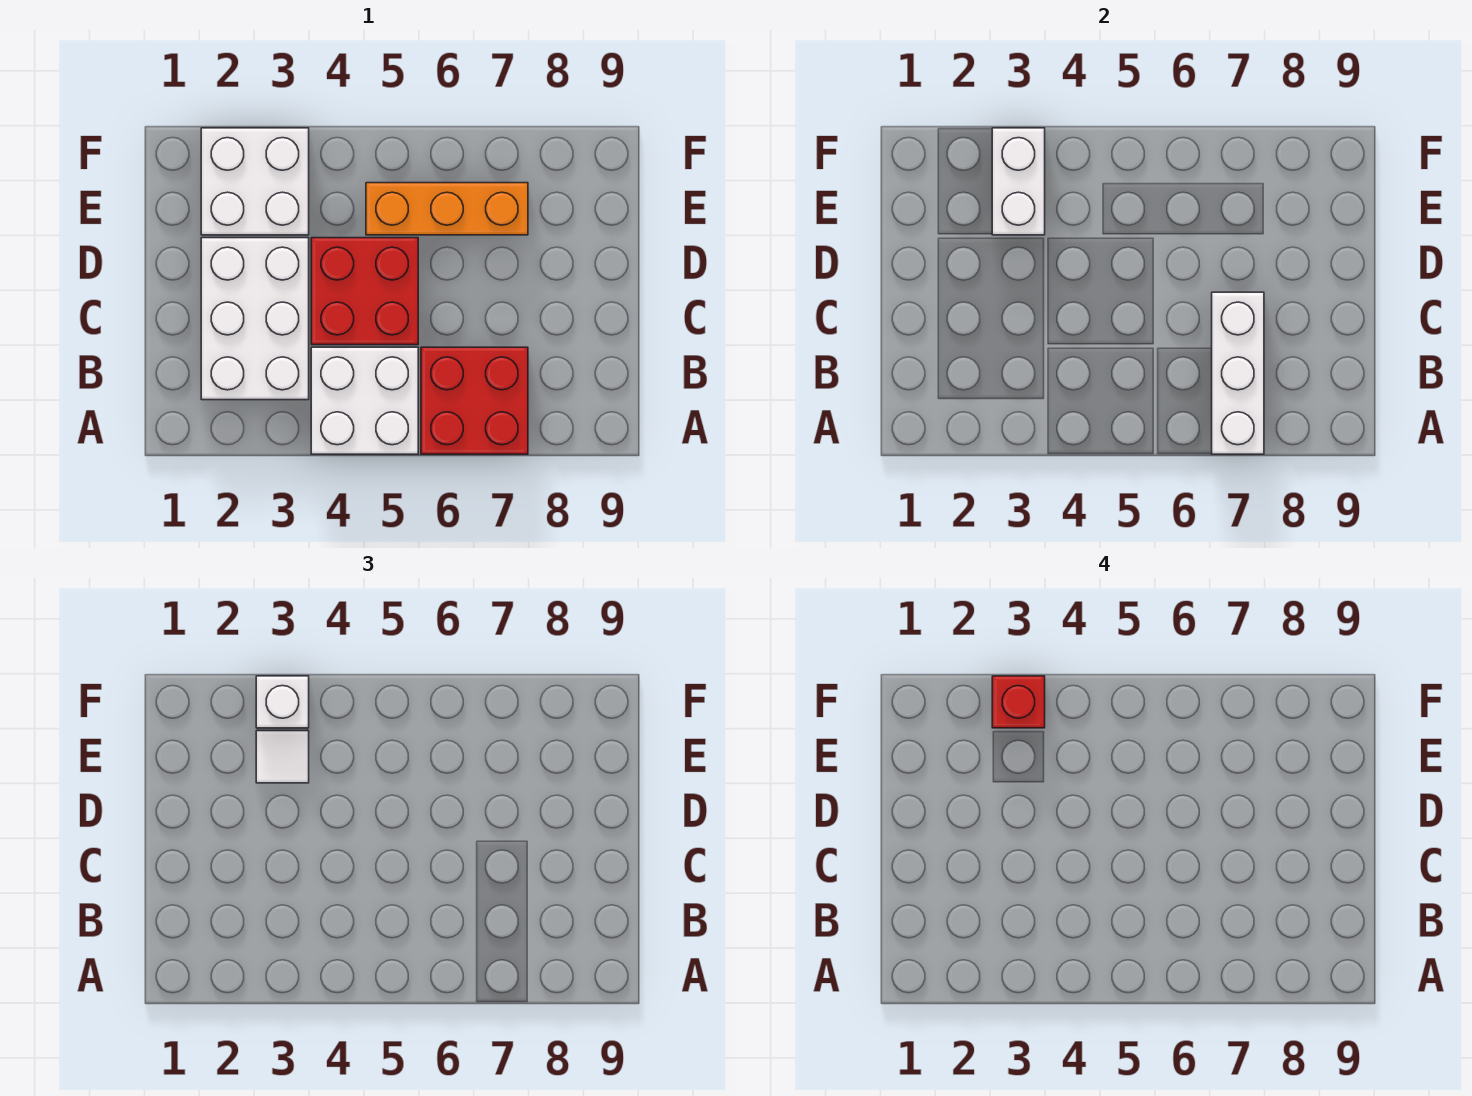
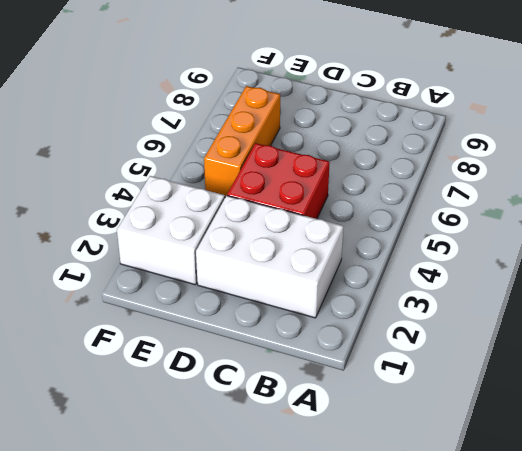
none -> white 2x2 brick [311,347,418,454]
none -> red 2x2 brick [421,347,528,454]

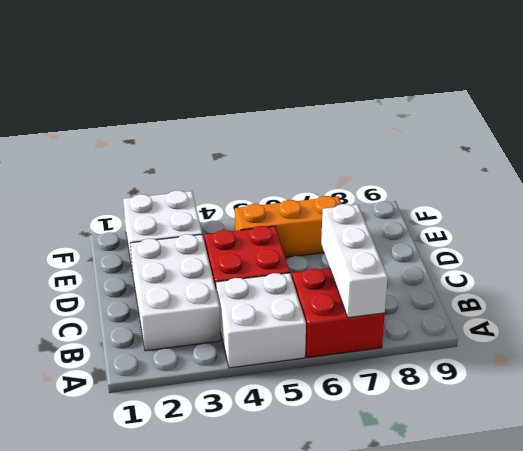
none -> white 1x2 brick [992,128,1045,235]
none -> white 1x1 tile [256,731,309,783]

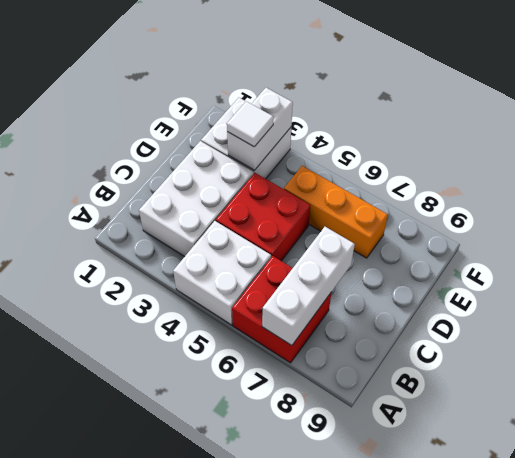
none -> white 1x1 brick [256,676,309,728]
none -> red 1x1 brick [992,676,1045,728]

